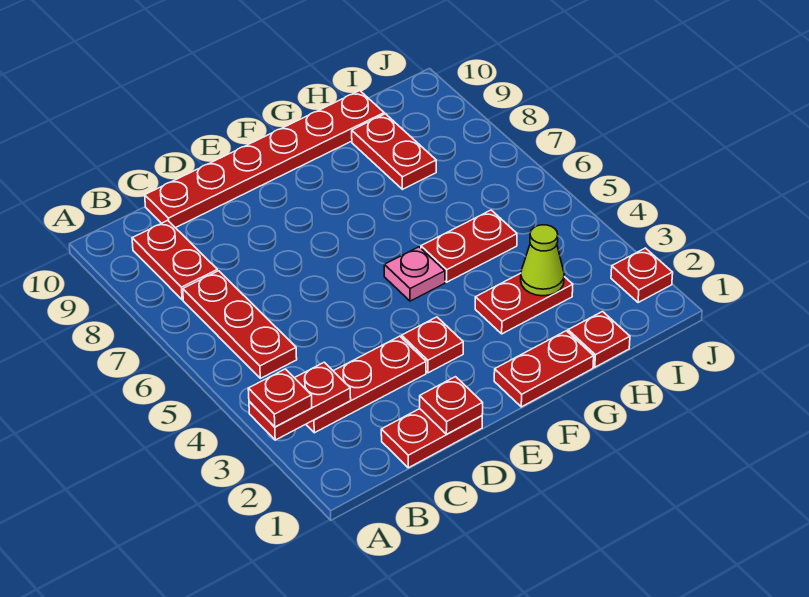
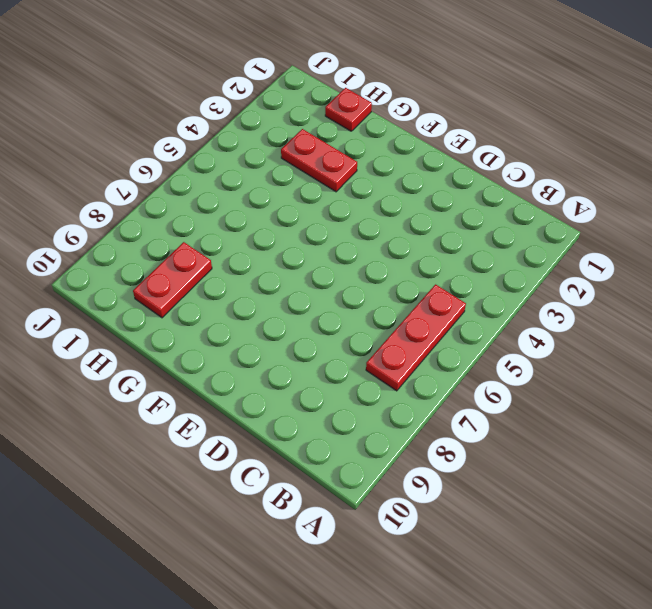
none -> red 1x3 plate [306,336,426,433]
none -> red 1x2 plate [132,220,217,300]
none -> red 1x2 plate [381,409,482,468]

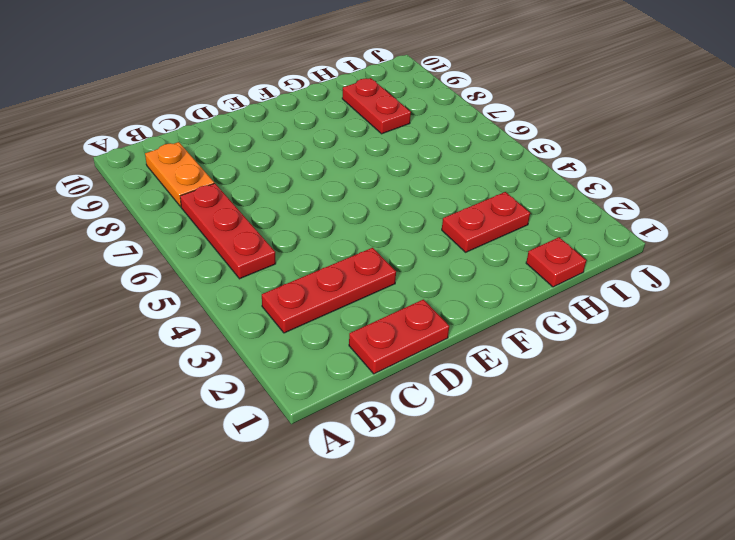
orange 1x2 plate [145,142,214,207] -> red 1x2 plate [132,220,217,300]
none -> red 1x6 plate [145,91,384,228]
none -> red 1x1 plate [402,317,463,373]
none -> red 1x2 plate [494,331,594,407]

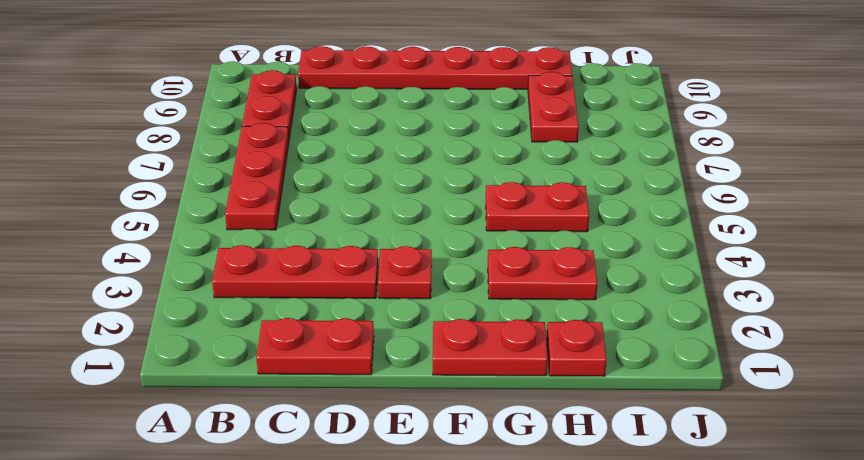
none -> pink 1x1 plate [384,247,445,301]
none -> red 1x1 plate [611,248,673,303]
none -> red 1x2 plate [249,362,351,440]

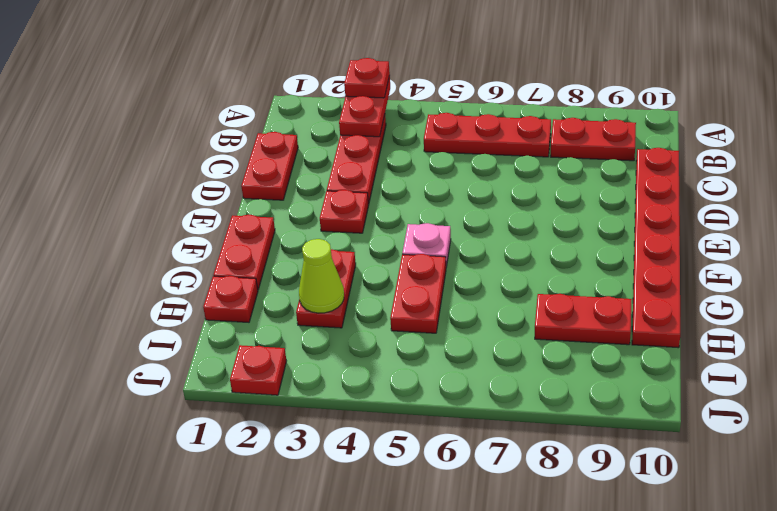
none -> red 1x1 plate [420,377,483,434]

